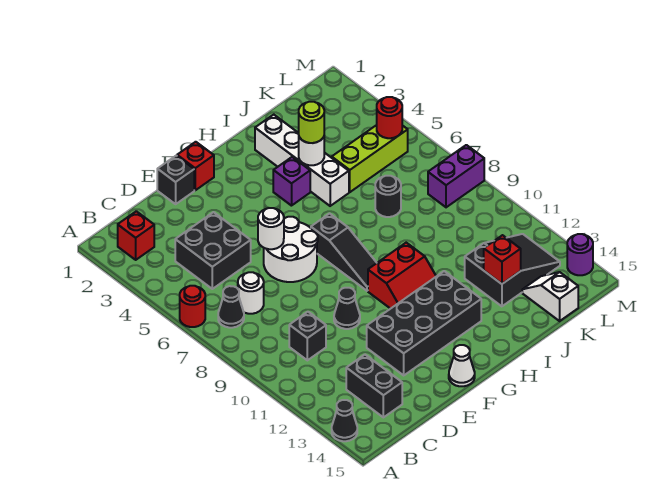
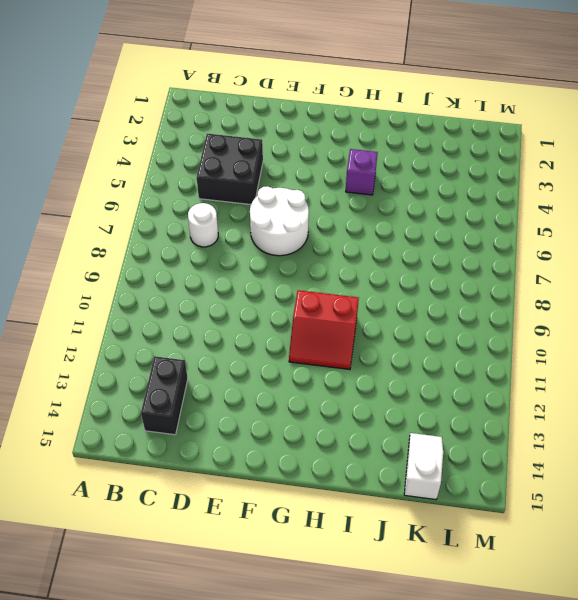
none -> red 1x1 round brick [180,286,205,327]
none -> black 1x1 cone [332,400,357,441]
none -> red 1x1 brick [118,211,154,260]

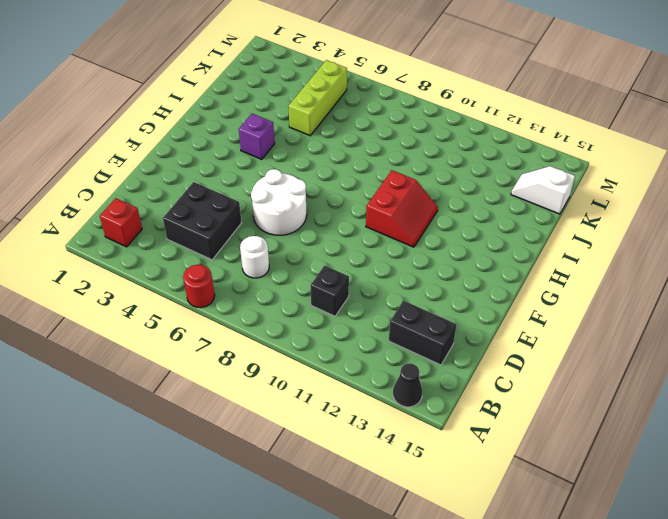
none -> black 1x1 cone [218,286,244,328]
none -> black 1x1 brick [157,156,194,204]
none -> black 1x1 cone [334,288,360,329]

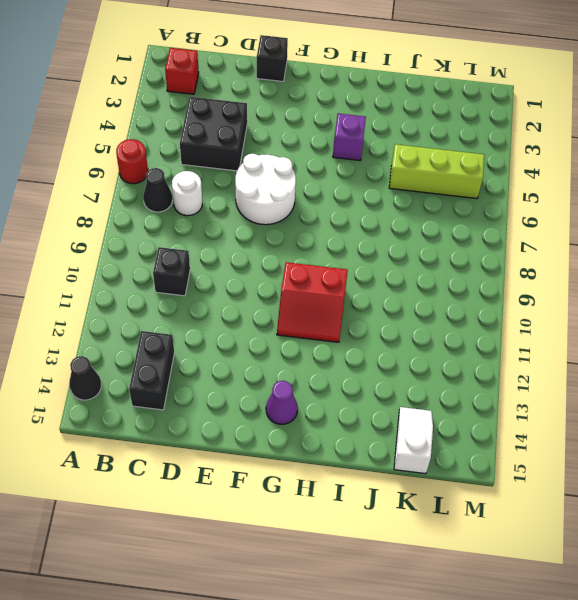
purple 1x1 cone [266,381,298,424] -> none
none -> black 1x1 cone [334,288,360,329]
none -> black 2x4 brick [367,271,481,375]
none -> red 1x1 brick [177,142,214,190]

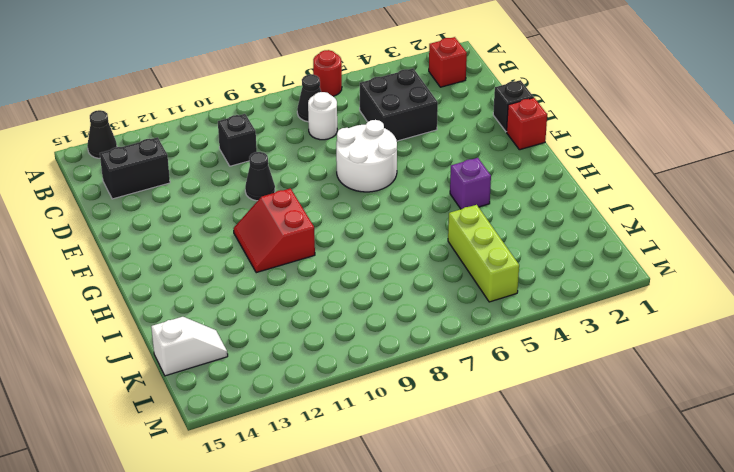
none -> black 2x4 brick [367,271,481,375]
none -> white 1x1 cone [449,345,475,386]
none -> black 1x3 slope [311,214,377,291]

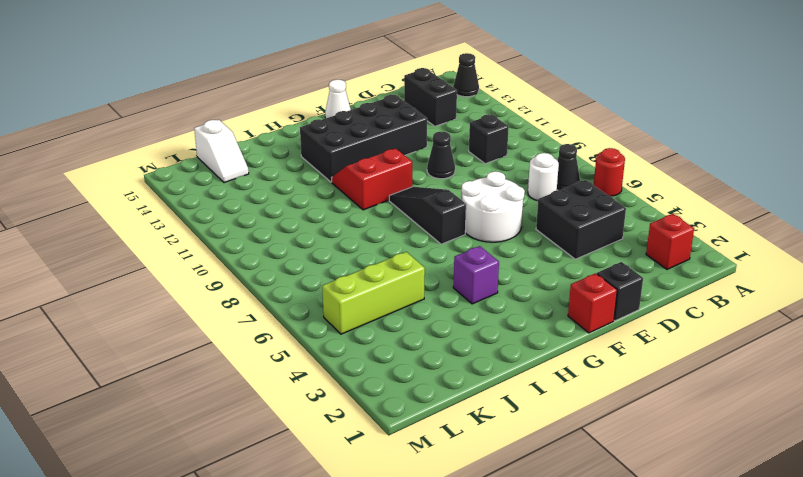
none -> white 1x4 brick [255,115,349,206]
none -> black 1x1 round brick [375,176,401,217]
none -> black 2x3 slope [465,234,560,306]

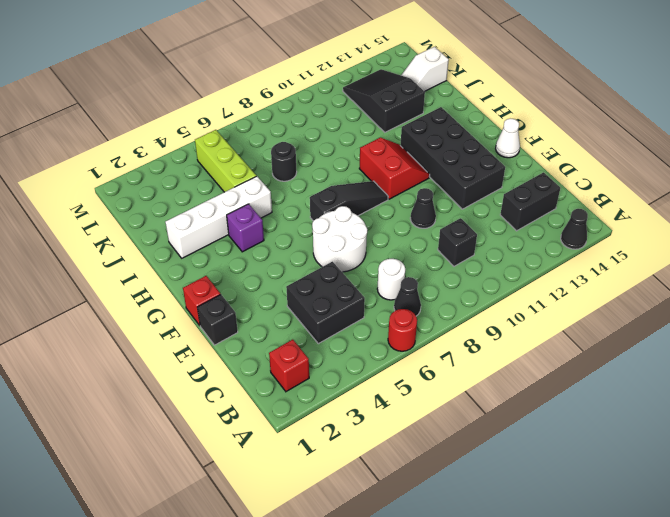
none -> purple 1x2 brick [428,145,484,207]
none -> purple 1x1 round brick [567,234,593,275]
none -> white 1x1 round brick [258,208,284,249]

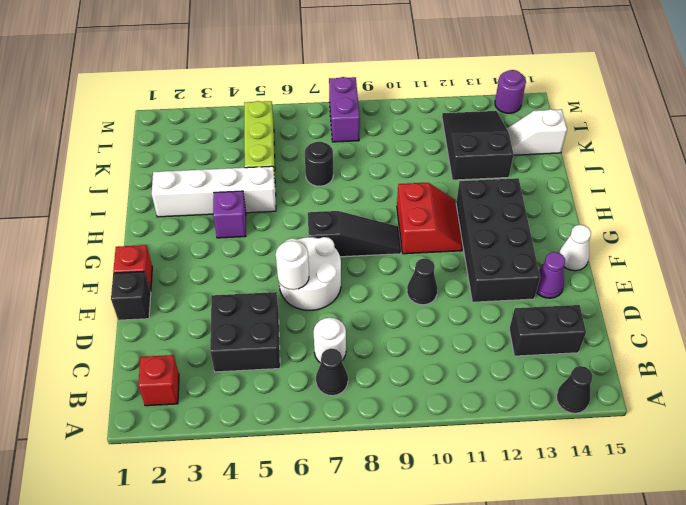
purple 1x1 cone [536,252,565,298] -> none
none -> red 1x1 round brick [180,286,205,327]
none -> black 1x1 brick [289,312,326,360]
none -> white 1x1 round brick [299,137,324,165]

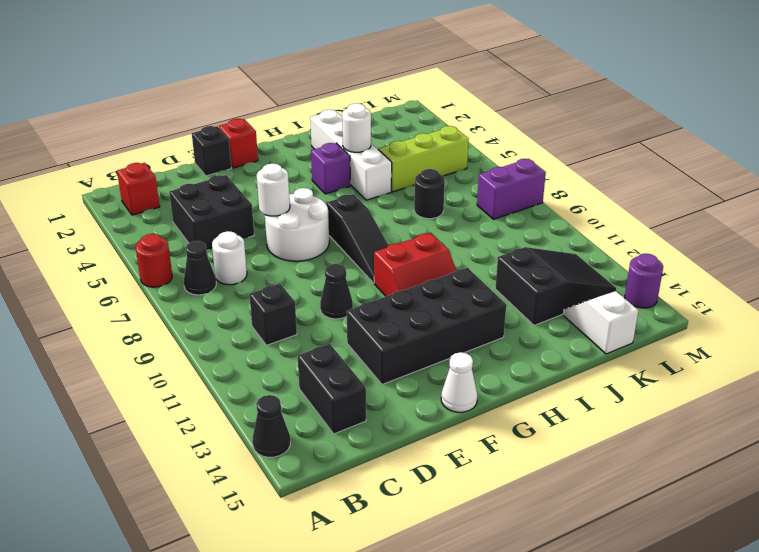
none -> red 1x1 brick [484,235,521,284]
none -> red 1x1 round brick [377,97,402,138]
none -> lime 1x1 round brick [299,102,324,143]

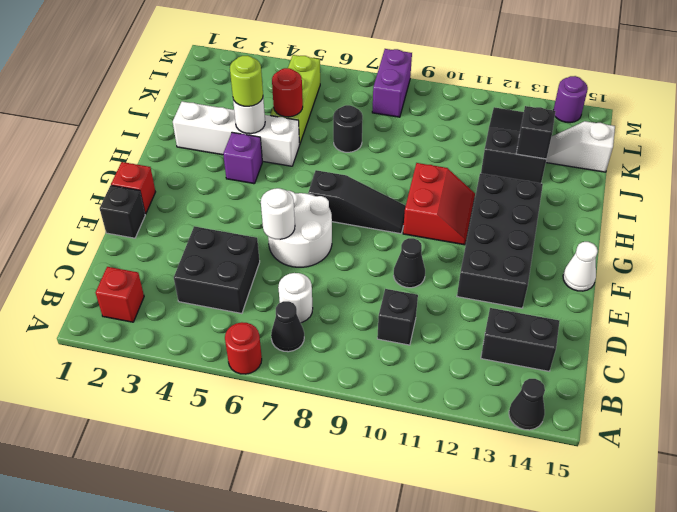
red 1x1 round brick [272,68,303,117] -> red 1x1 round brick moved to [377,97,402,138]
black 1x1 brick [516,106,556,159] -> red 1x1 brick [484,235,521,284]

